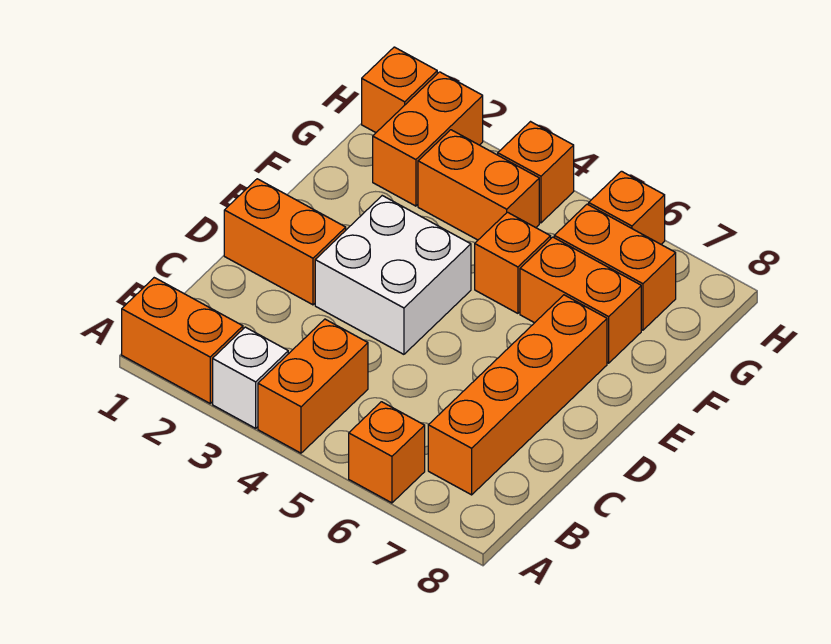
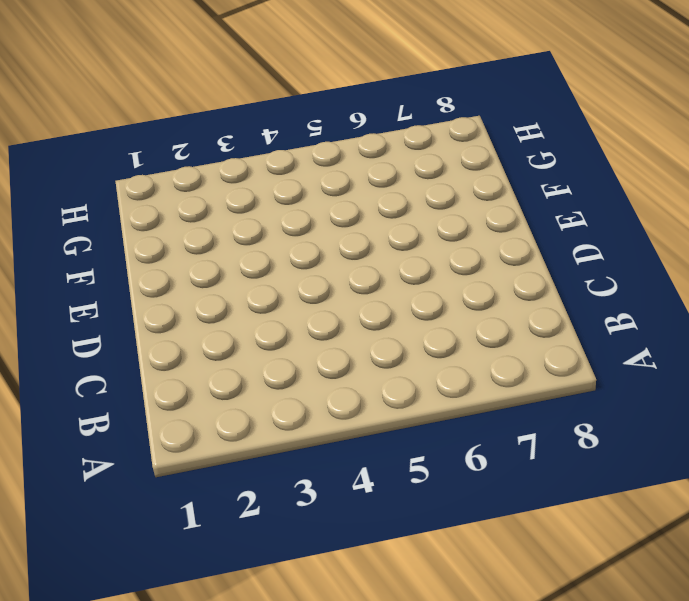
none -> orange 1x2 brick [122,278,243,403]
none -> white 1x1 brick [213,327,288,428]
none -> orange 1x2 brick [258,319,368,453]

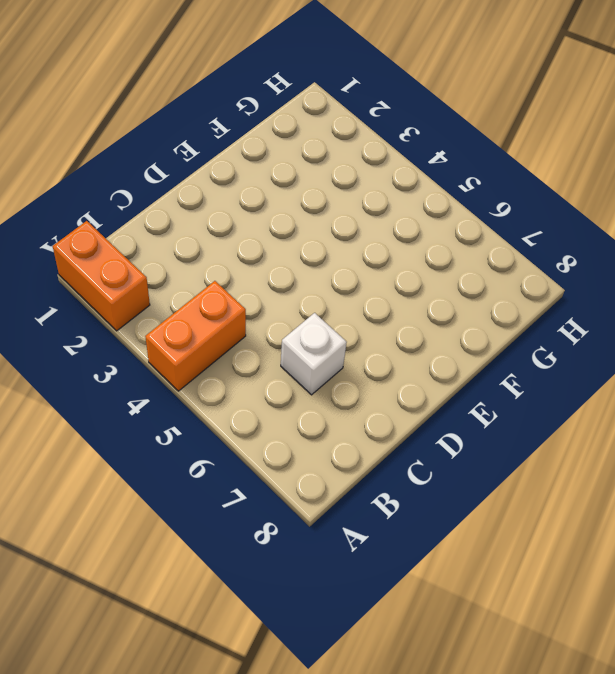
white 1x1 brick [281,313,347,395] -> white 1x1 brick moved to [213,327,288,428]
none -> orange 1x1 brick [349,402,425,503]
none -> orange 1x4 brick [428,295,607,495]
none -> orange 1x2 brick [224,179,346,305]

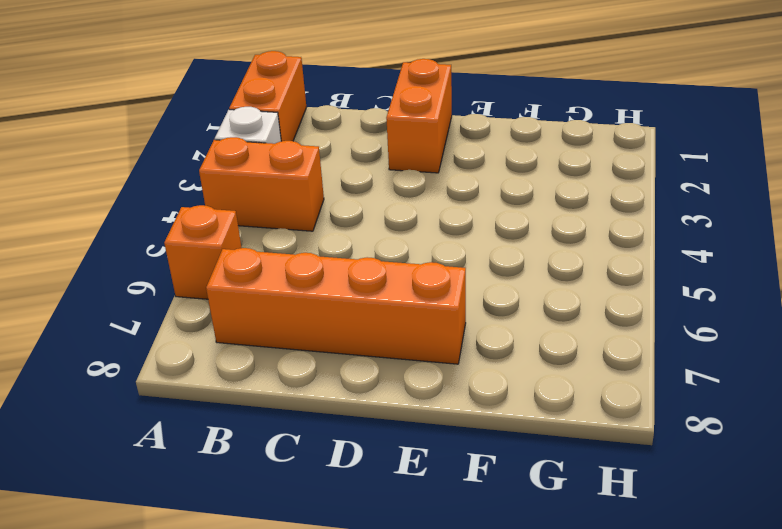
none -> white 2x2 brick [315,196,471,354]
none -> orange 1x1 brick [475,212,551,313]
none -> orange 1x2 brick [520,237,641,363]

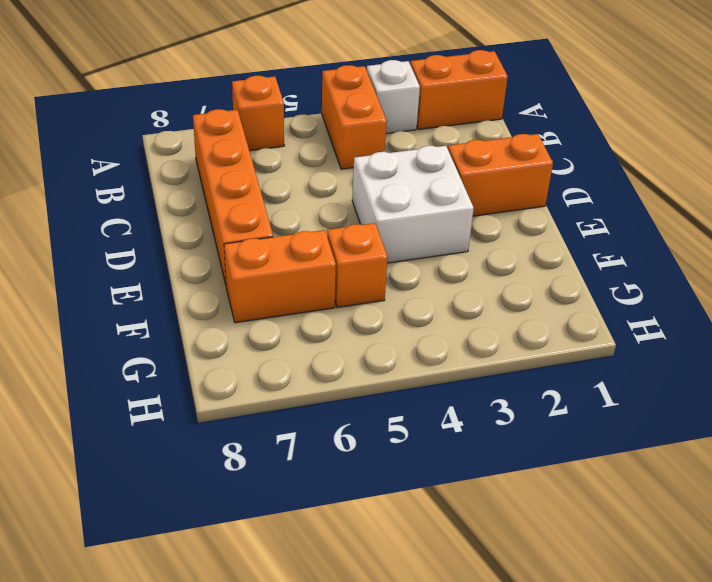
none -> orange 1x2 brick [373,72,483,206]
none -> orange 1x2 brick [418,130,539,240]
none -> orange 1x2 brick [554,204,676,330]

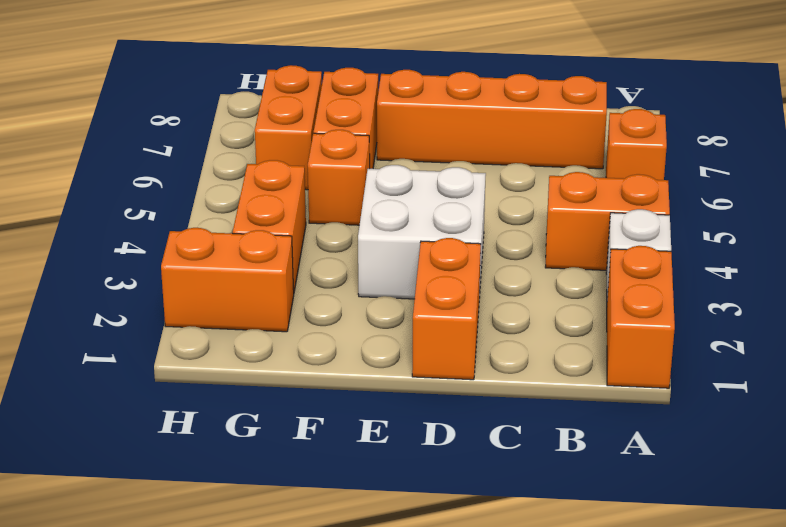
none -> orange 1x1 brick [362,47,437,132]
none -> orange 1x1 brick [498,122,574,223]
none -> orange 1x1 brick [589,171,665,244]

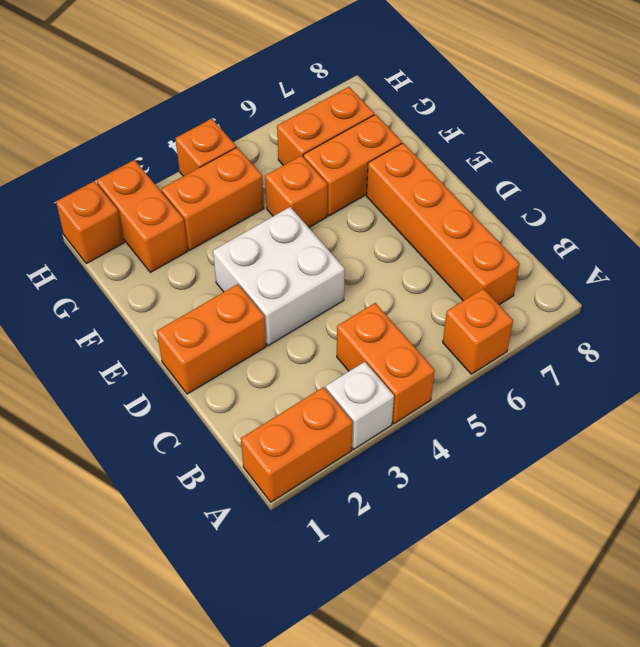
none -> orange 1x1 brick [589,171,665,244]

